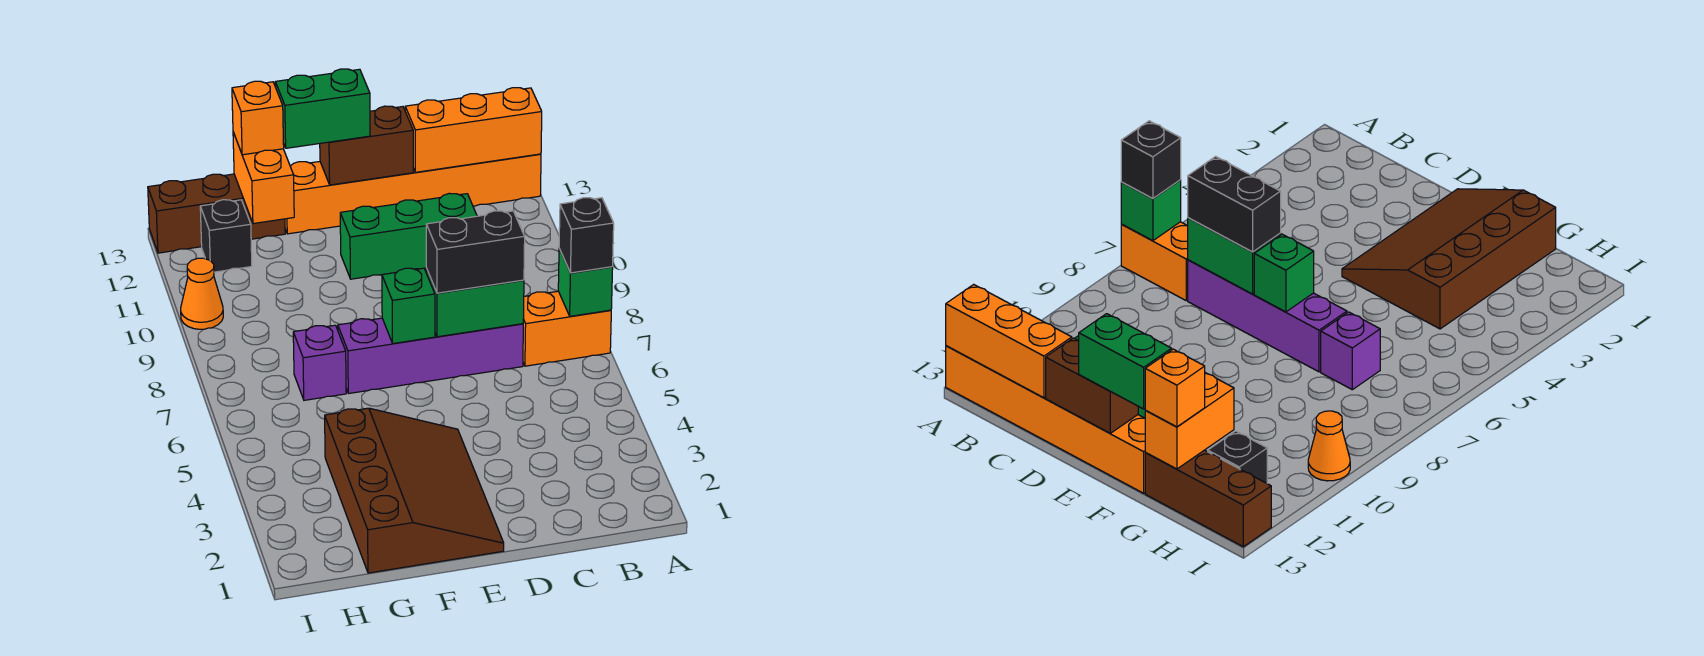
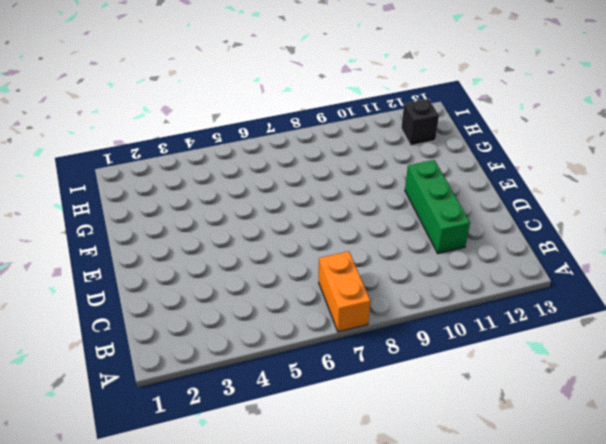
none -> orange 1x6 brick [285,154,541,234]
none -> purple 1x4 brick [338,318,523,394]
none -> brown 3x4 slope [325,408,504,573]

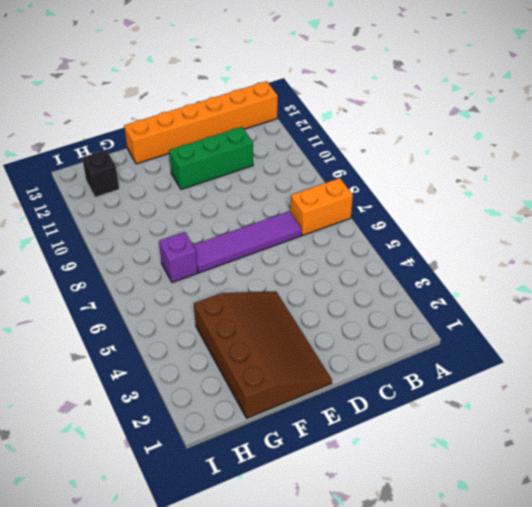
purple 1x4 tile [193,211,302,273] -> purple 1x4 brick [338,318,523,394]
none -> brown 1x3 brick [148,174,285,253]
none -> orange 1x1 cone [181,258,223,329]
none -> green 1x1 brick [558,249,613,316]

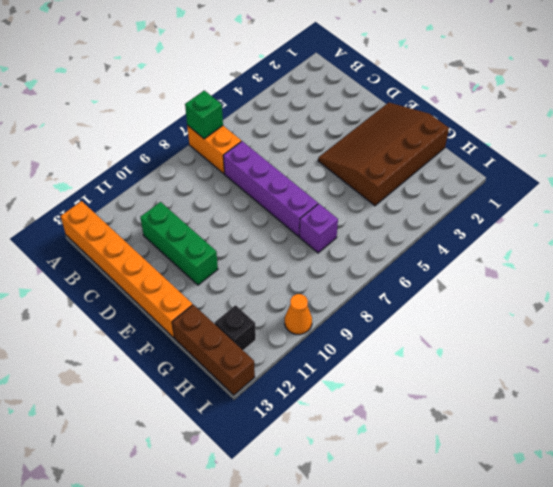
none -> orange 1x3 brick [405,88,542,172]
none -> green 1x2 brick [426,268,524,337]
none -> brown 1x2 brick [320,106,413,185]

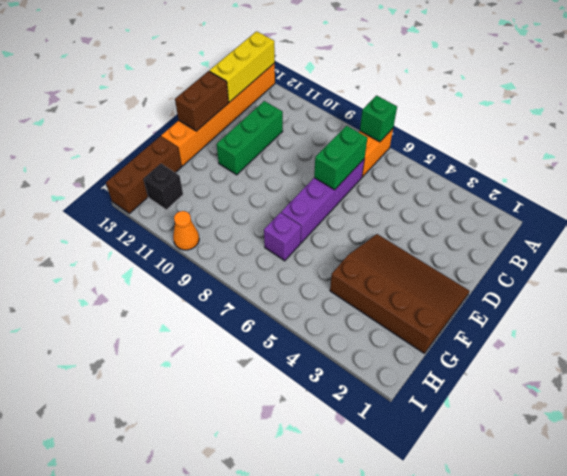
yellow 1x3 brick [209,31,275,102] -> orange 1x3 brick [405,88,542,172]
none -> green 1x1 brick [382,268,435,343]
none -> orange 1x2 brick [233,132,294,224]
none -> black 1x1 brick [559,198,614,273]

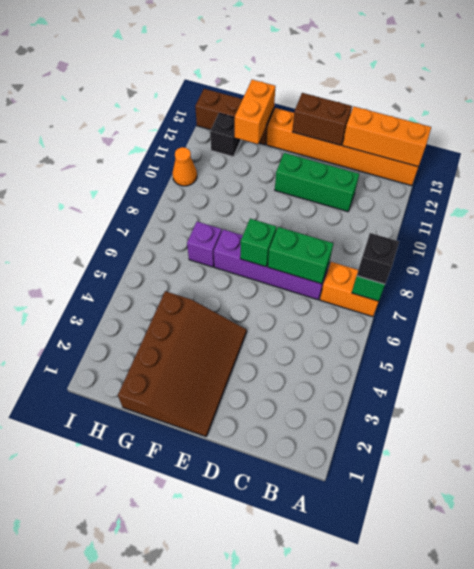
none -> black 1x2 brick [426,211,525,293]
none -> green 1x2 brick [275,69,370,148]
none -> orange 1x1 brick [232,81,284,155]

